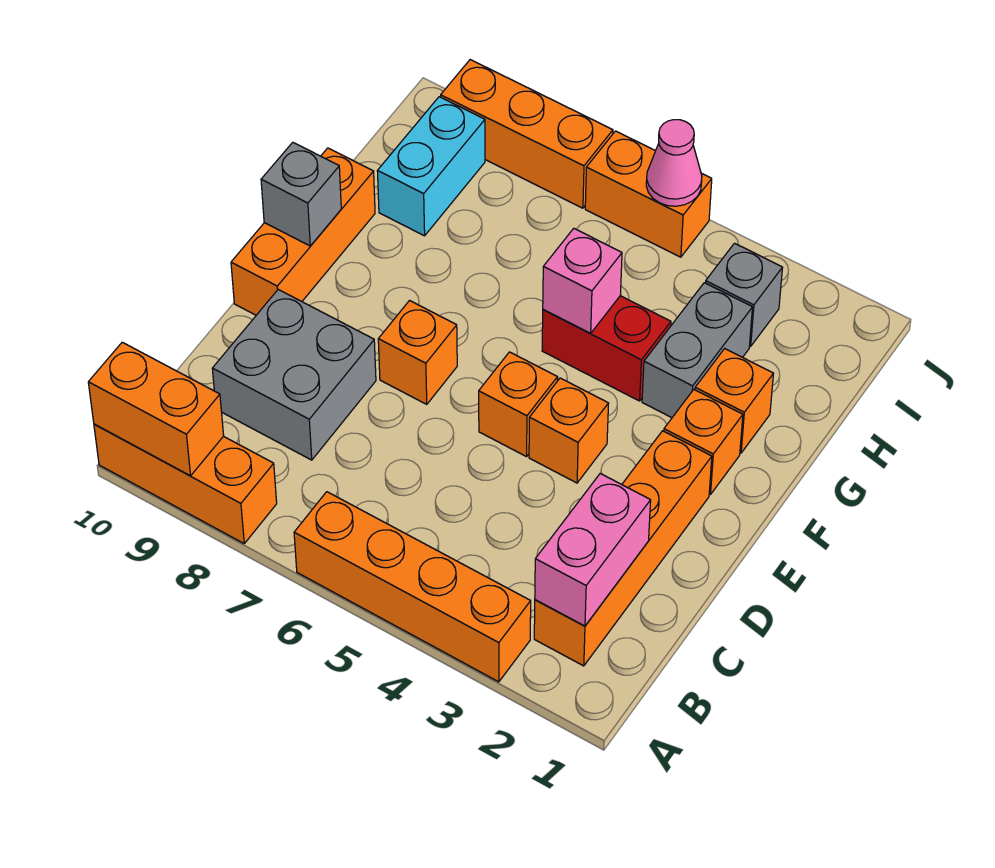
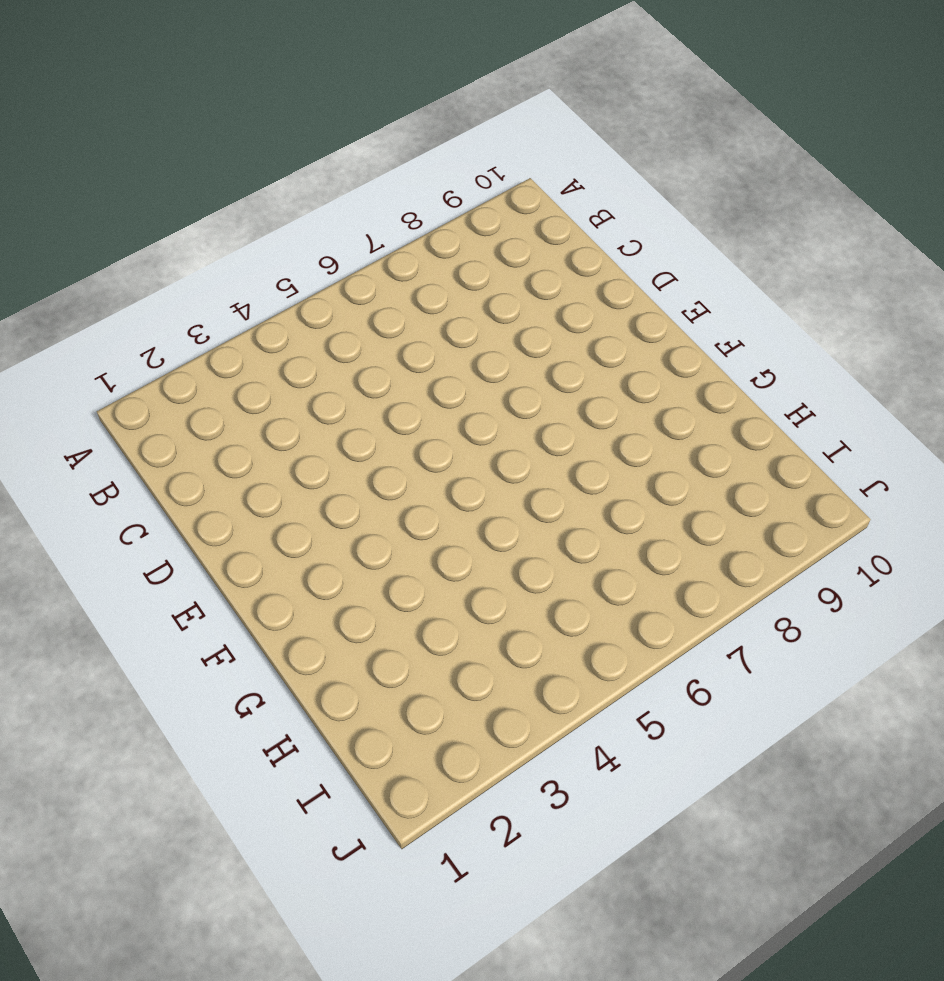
none -> orange 1x4 brick [294,492,531,682]
none -> orange 1x3 brick [94,424,277,543]
none -> orange 1x4 brick [534,431,712,666]

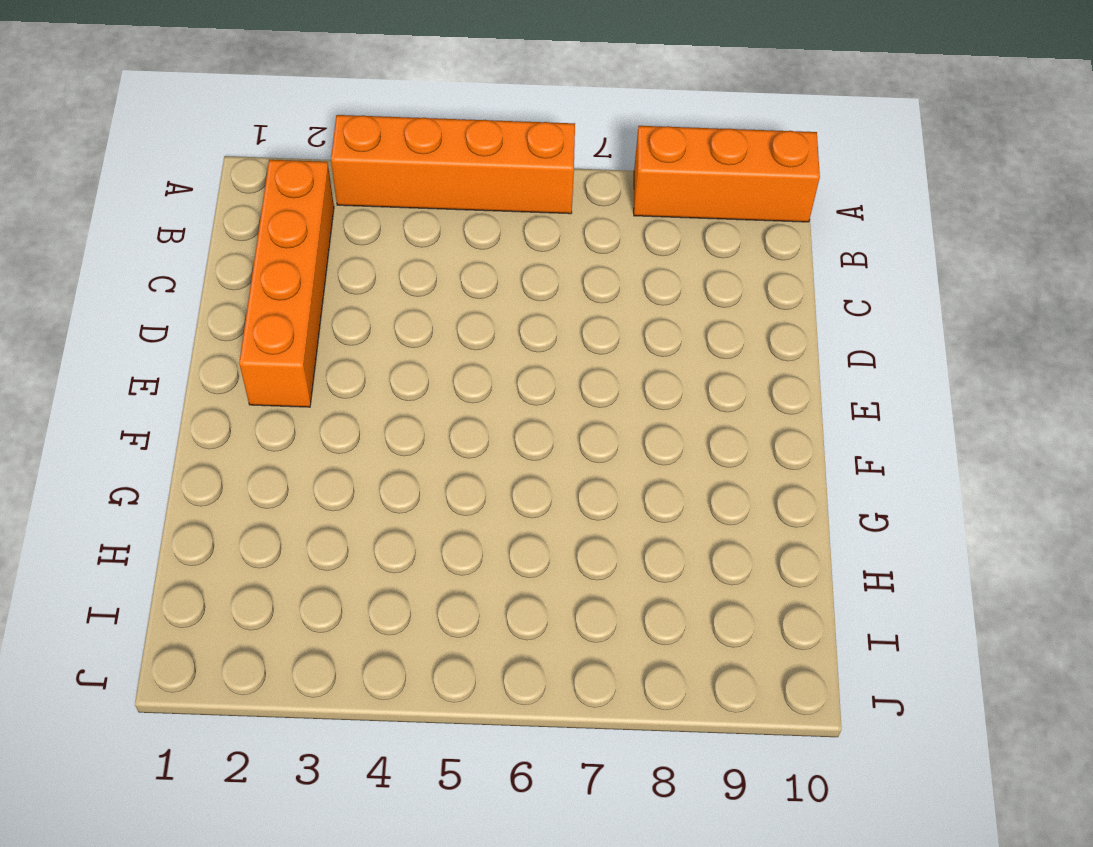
none -> grey 2x2 brick [212,290,376,460]
none -> orange 1x1 brick [529,378,609,483]
none -> orange 1x1 brick [479,352,558,457]

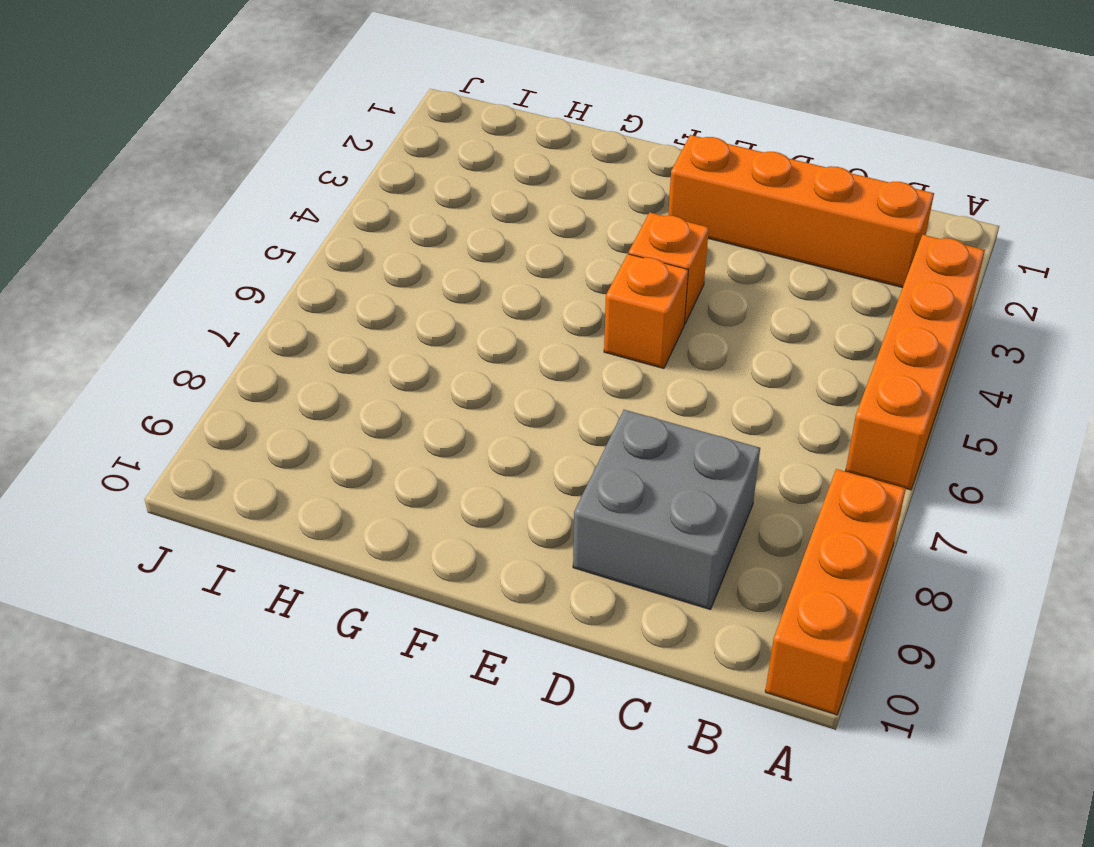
none -> orange 1x1 brick [378,301,457,404]
none -> orange 1x3 brick [231,148,375,315]
none -> orange 1x1 brick [664,390,743,495]

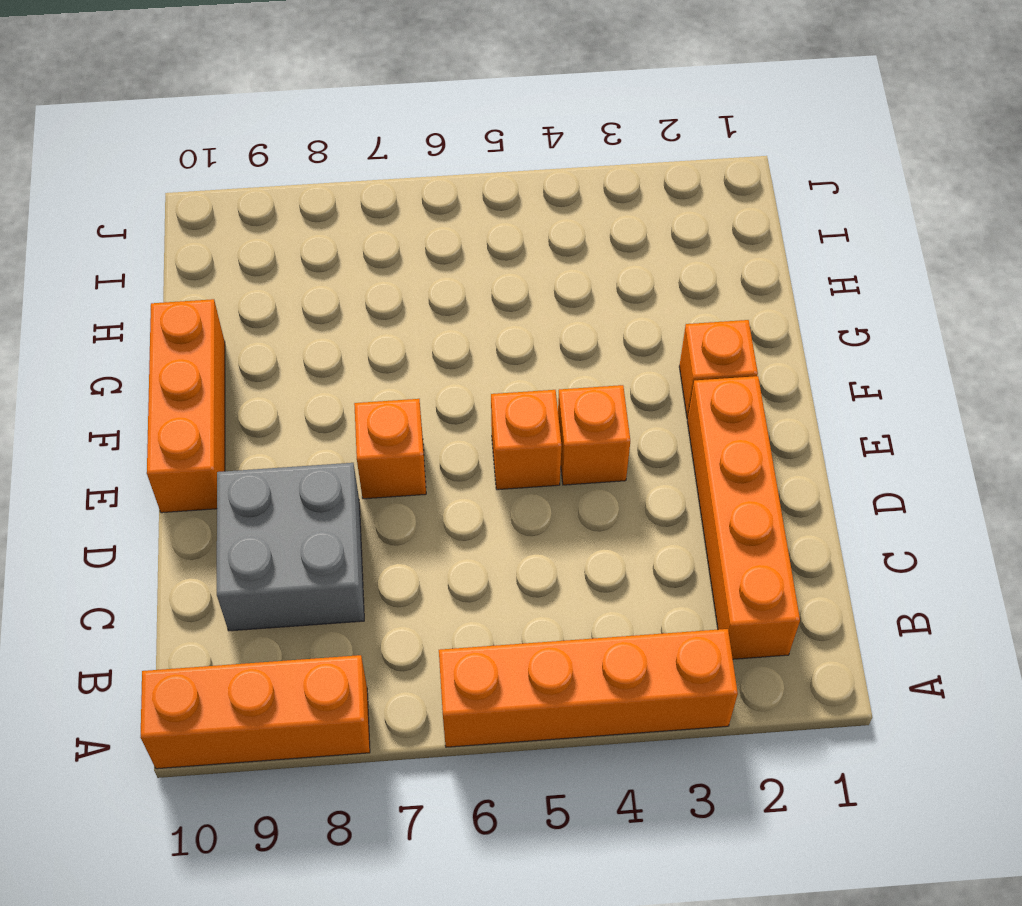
none -> orange 1x1 brick [695,349,774,453]
none -> grey 1x2 brick [642,283,752,418]
none -> red 1x2 brick [542,296,671,401]

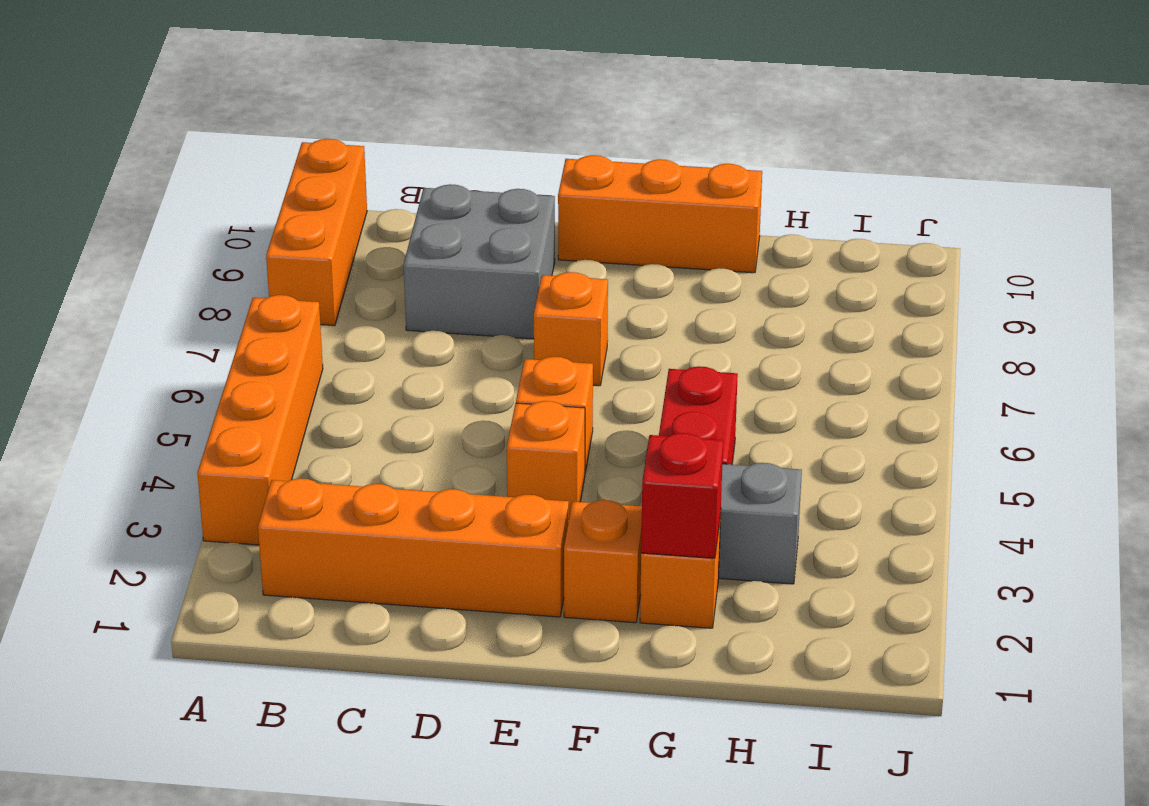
red 1x1 brick [641,433,723,558] -> none
none -> cyan 1x2 brick [378,97,485,236]
none -> grey 1x1 brick [705,243,783,346]
none -> orange 1x2 brick [585,131,712,257]

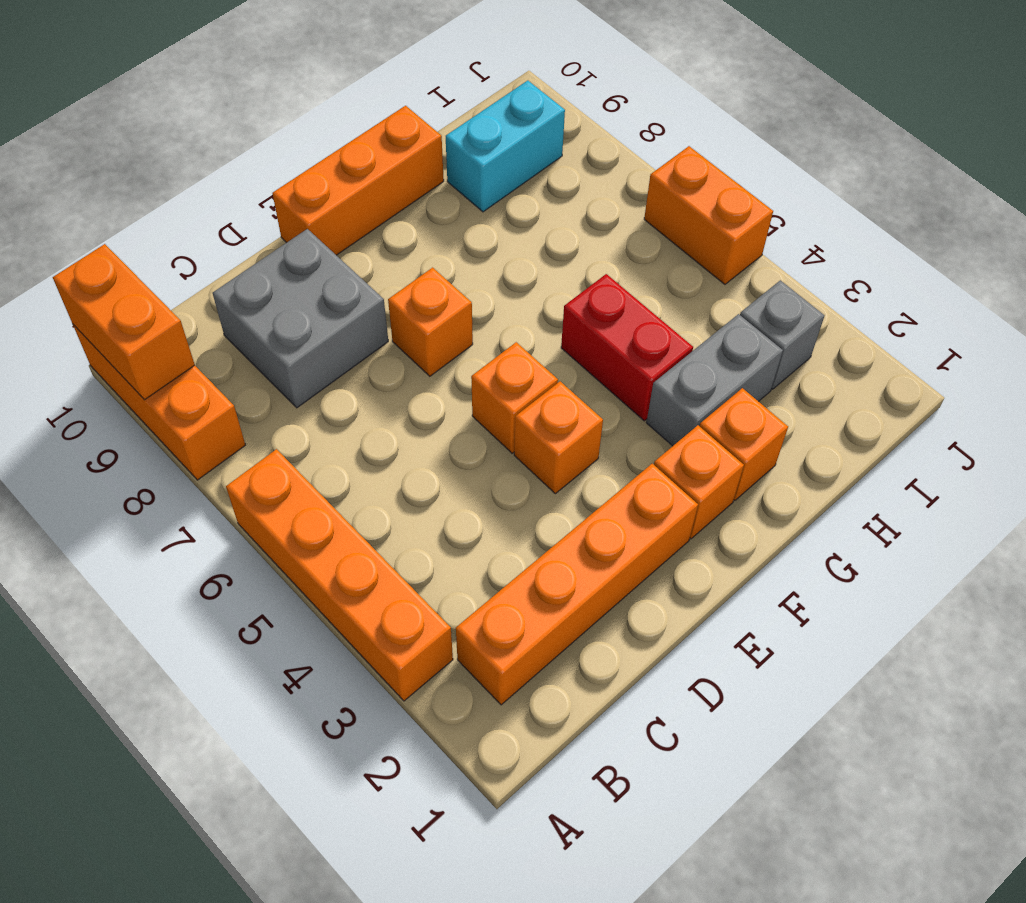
none -> orange 1x3 brick [441,60,613,208]
none -> pink 1x2 brick [535,474,651,626]
none -> grey 1x1 brick [261,142,341,246]

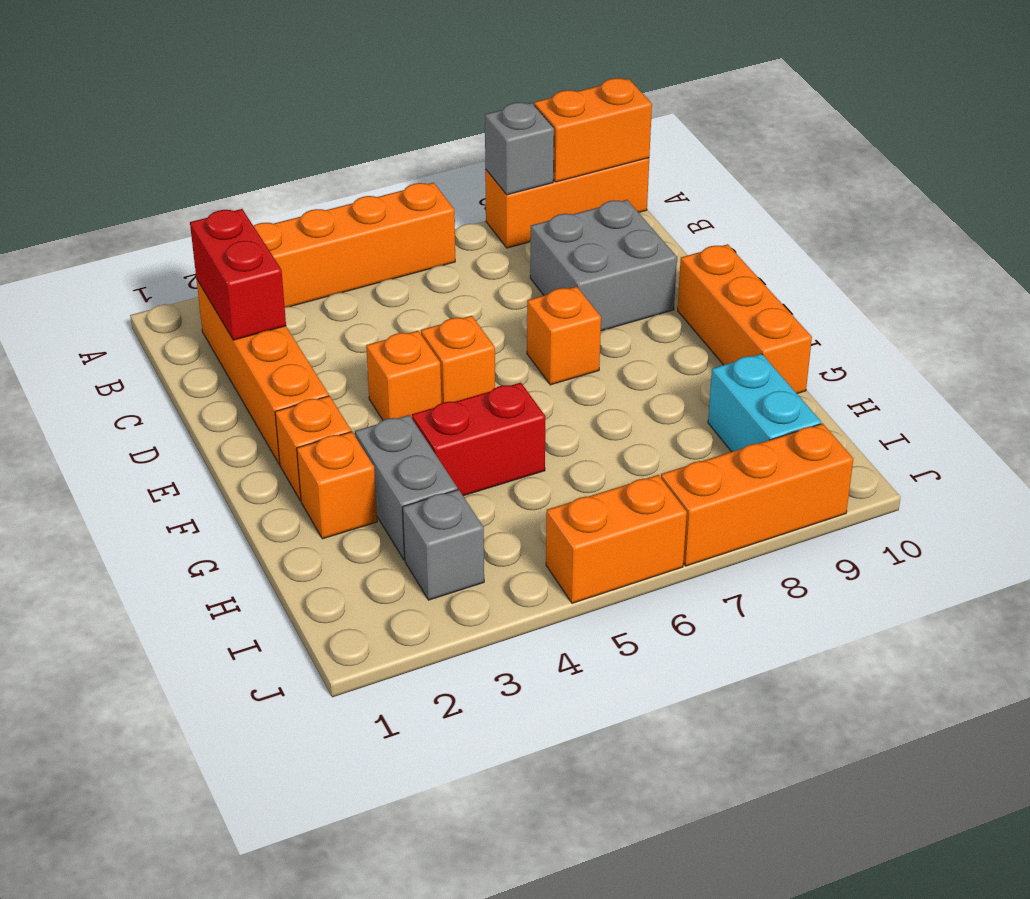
grey 1x1 brick [485,102,554,195] -> grey 1x1 brick moved to [261,142,341,246]
red 1x2 brick [190,209,286,340] -> pink 1x2 brick [535,474,651,626]
none -> pink 1x1 brick [543,229,622,333]
none -> pink 1x1 cone [646,120,702,206]

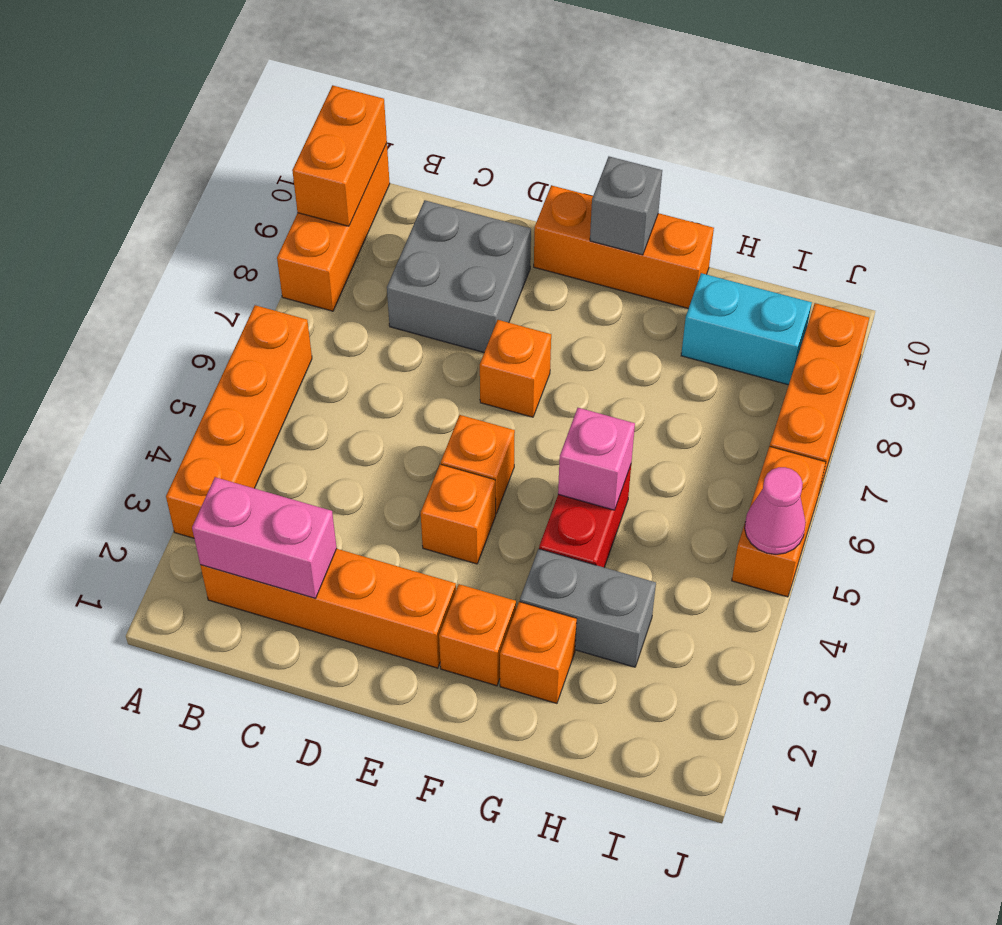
none -> grey 1x1 brick [705,243,783,346]

